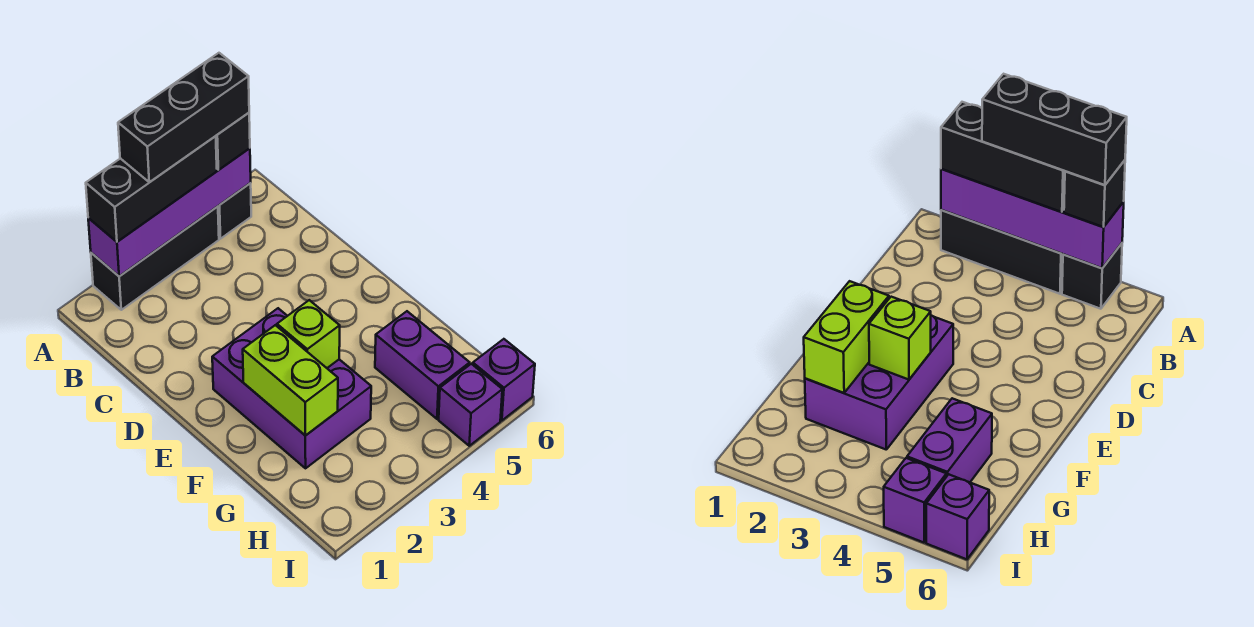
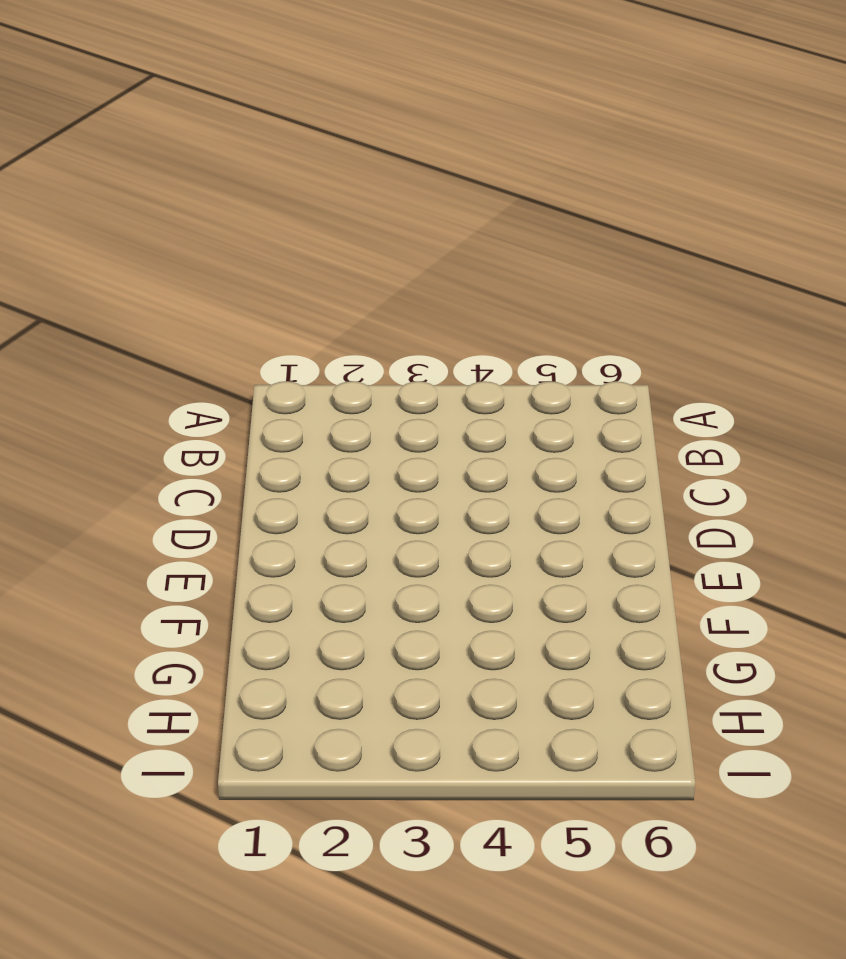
none -> black 1x3 brick [91,206,219,310]
none -> black 1x1 brick [218,183,251,239]
none -> purple 2x3 brick [212,308,371,468]

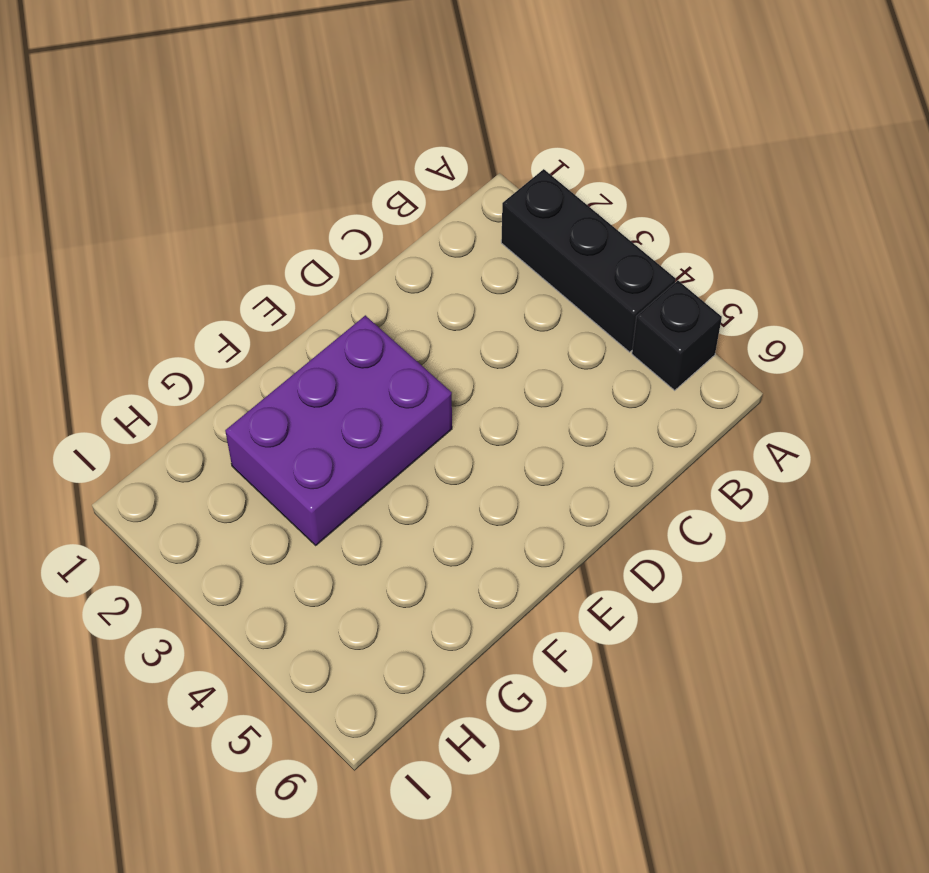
none -> purple 1x2 brick [375,311,470,419]
none -> purple 1x1 brick [439,364,502,446]
none -> purple 1x1 brick [473,339,535,421]

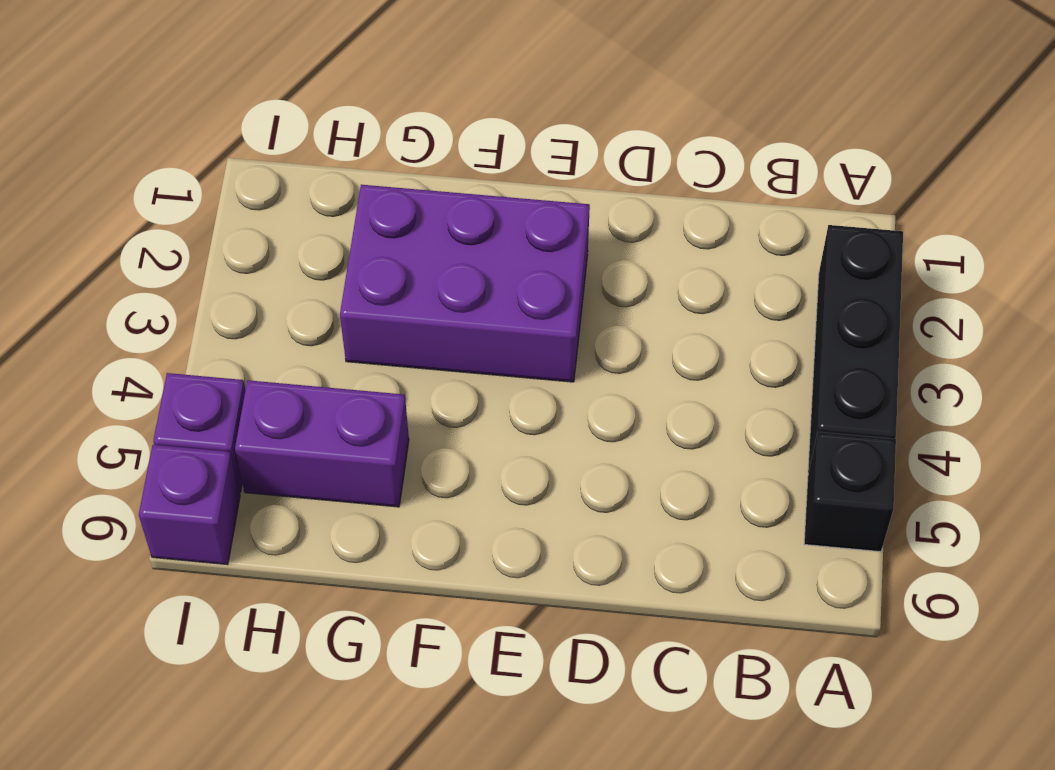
none -> purple 1x4 brick [88,148,251,276]
none -> lime 1x2 brick [243,325,338,436]
none -> lime 1x1 brick [277,300,340,368]

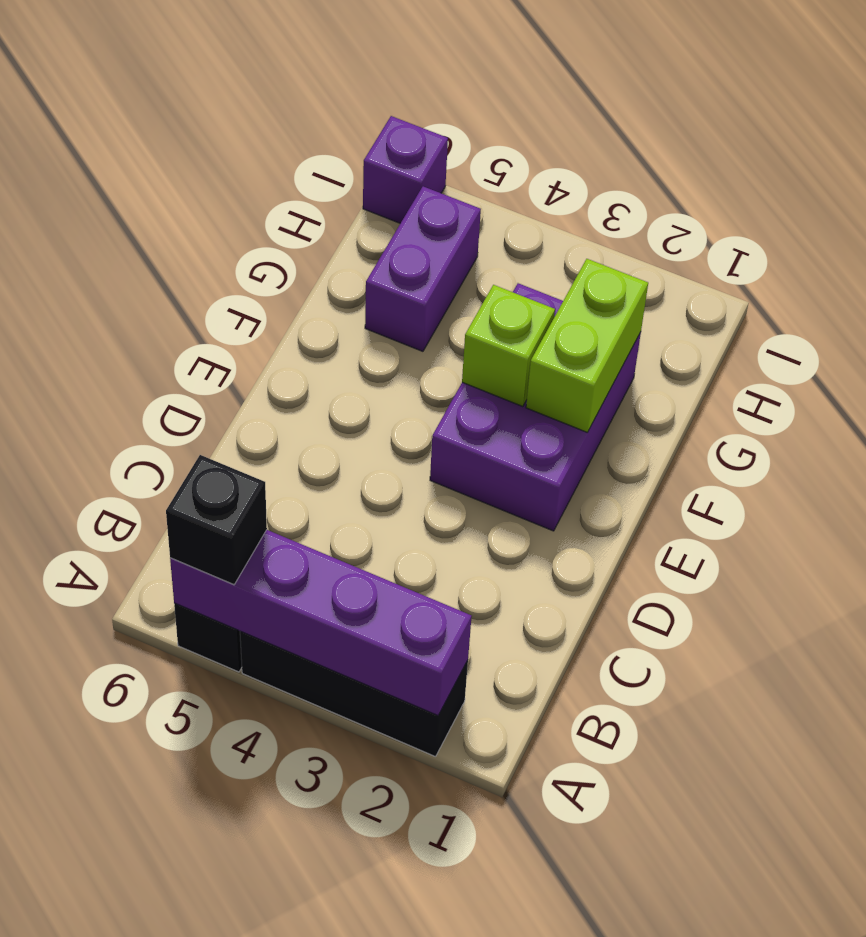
none -> purple 1x1 brick [439,364,502,446]
none -> black 1x3 brick [86,136,217,242]
none -> black 1x3 brick [118,53,249,182]

